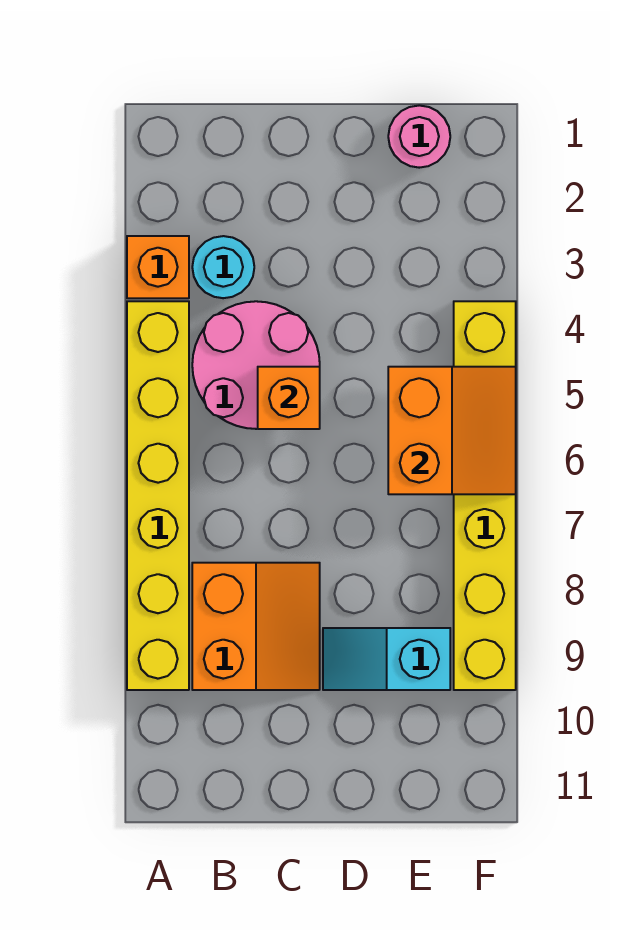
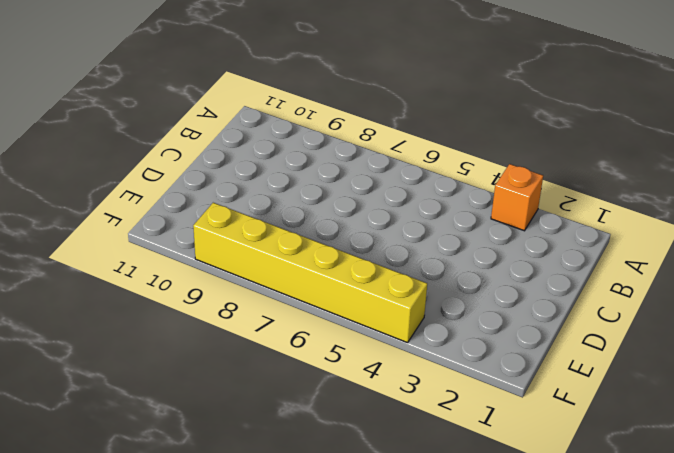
none -> yellow 1x6 brick [127,301,189,690]
none -> cyan 1x1 round brick [192,236,254,298]

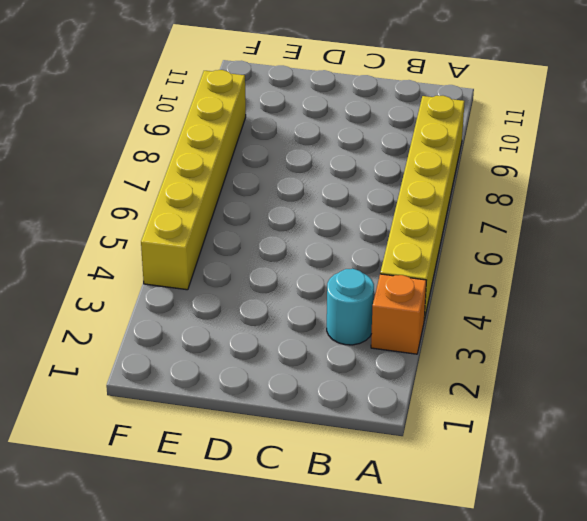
none -> pink 2x2 round brick [192,301,320,429]
none -> orange 2x2 slope [192,563,320,690]

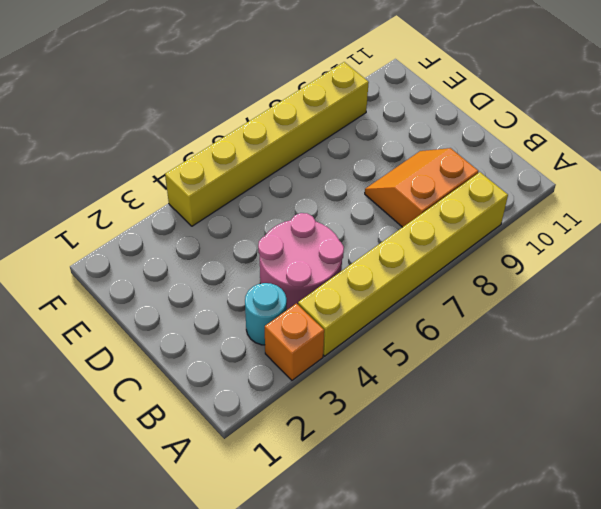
none -> cyan 1x2 slope [323,628,450,690]
none -> pink 1x1 round brick [388,105,450,168]

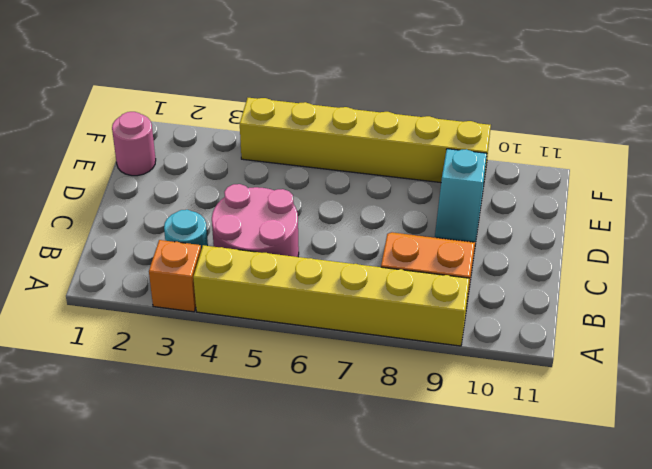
none -> orange 1x1 brick [258,367,320,429]
none -> orange 2x2 slope [388,367,516,494]

